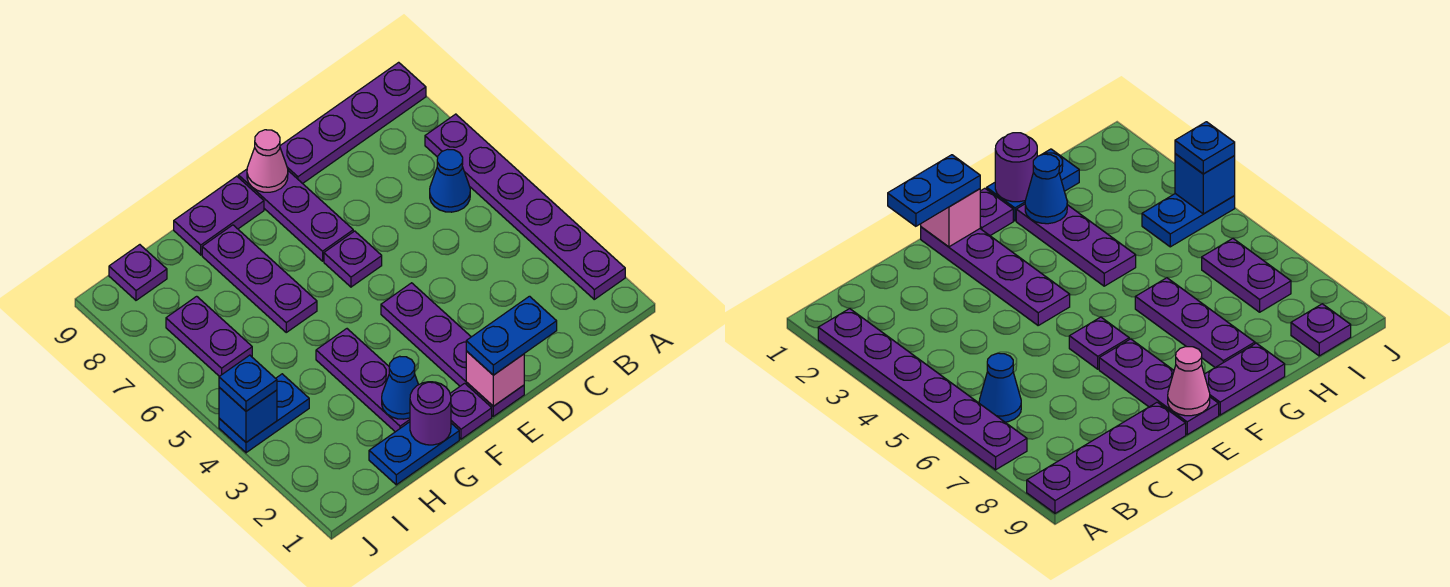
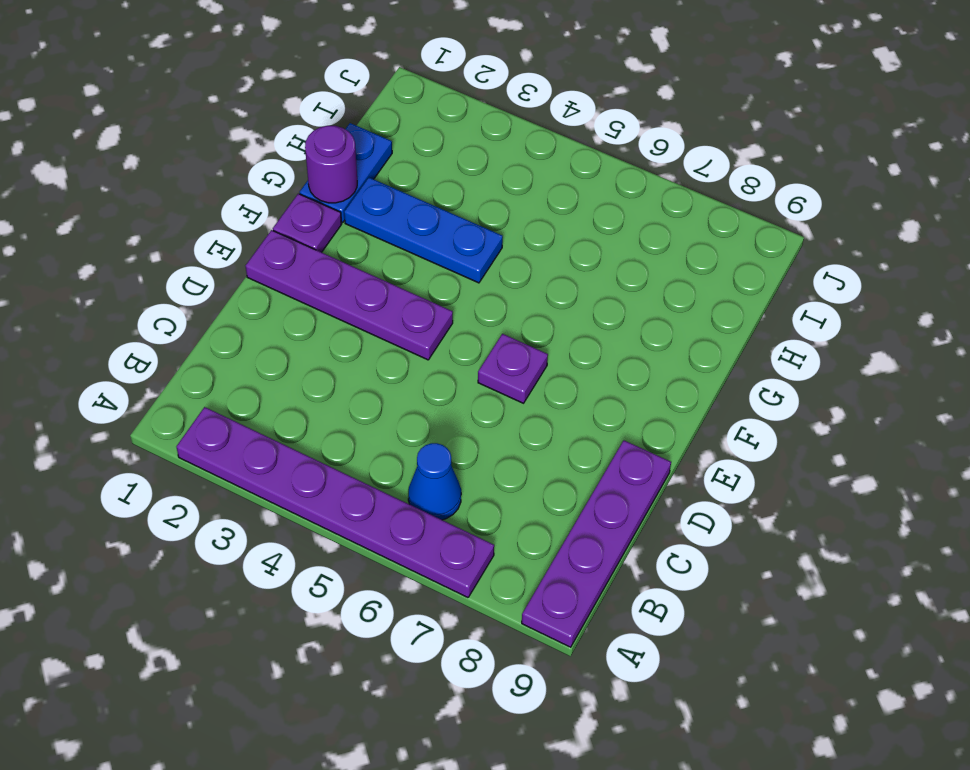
blue 1x3 plate [344,178,503,283] -> purple 1x3 plate [316,329,410,432]
none -> purple 1x3 plate [238,169,353,261]
none -> purple 1x2 plate [174,176,264,255]
none -> purple 1x3 plate [202,225,317,332]

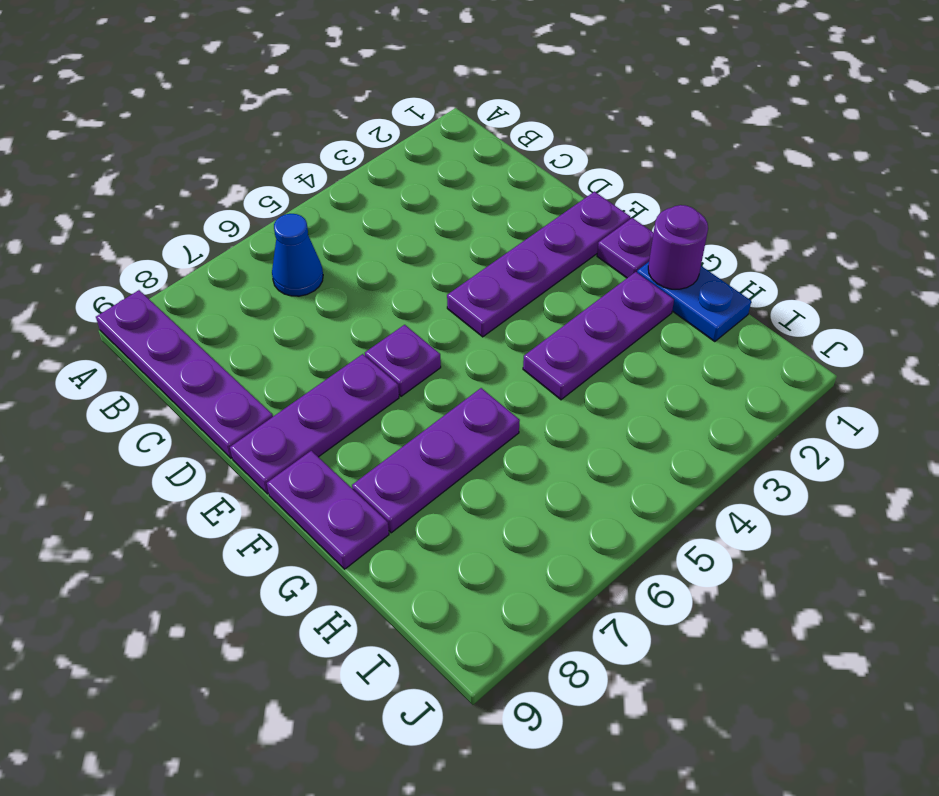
none -> purple 1x6 plate [425,114,625,299]
none -> blue 1x2 plate [219,374,309,453]
none -> purple 1x2 plate [166,296,252,376]

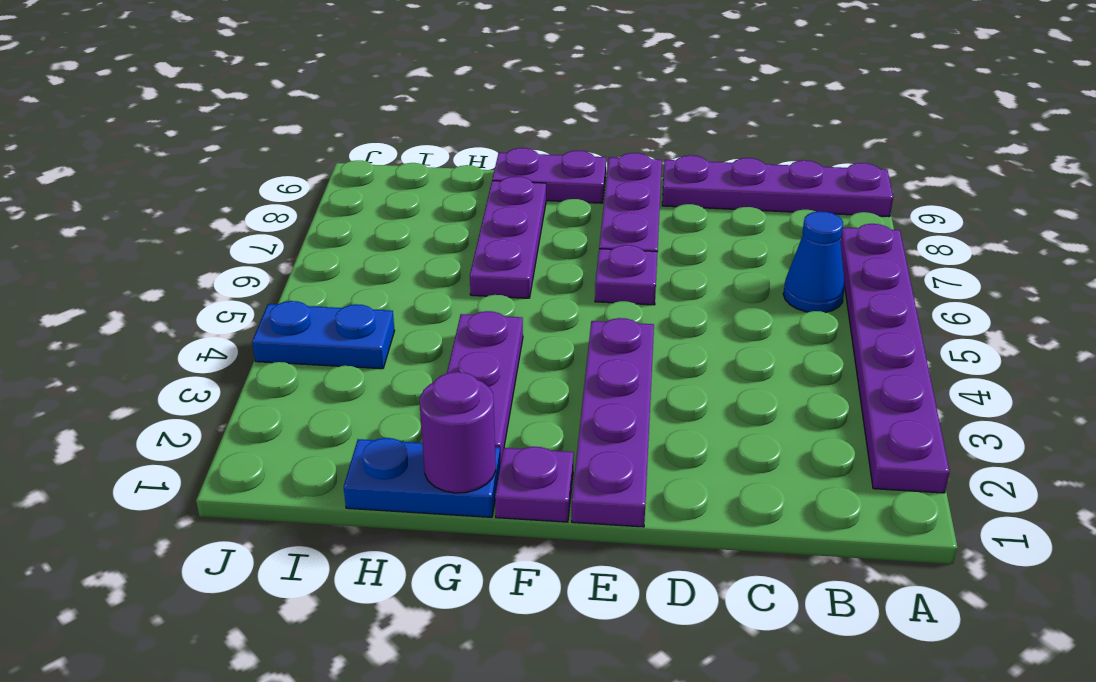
none -> purple 1x2 plate [166,296,252,376]
none -> purple 1x1 plate [109,245,167,300]
none -> pink 1x1 brick [466,351,524,406]

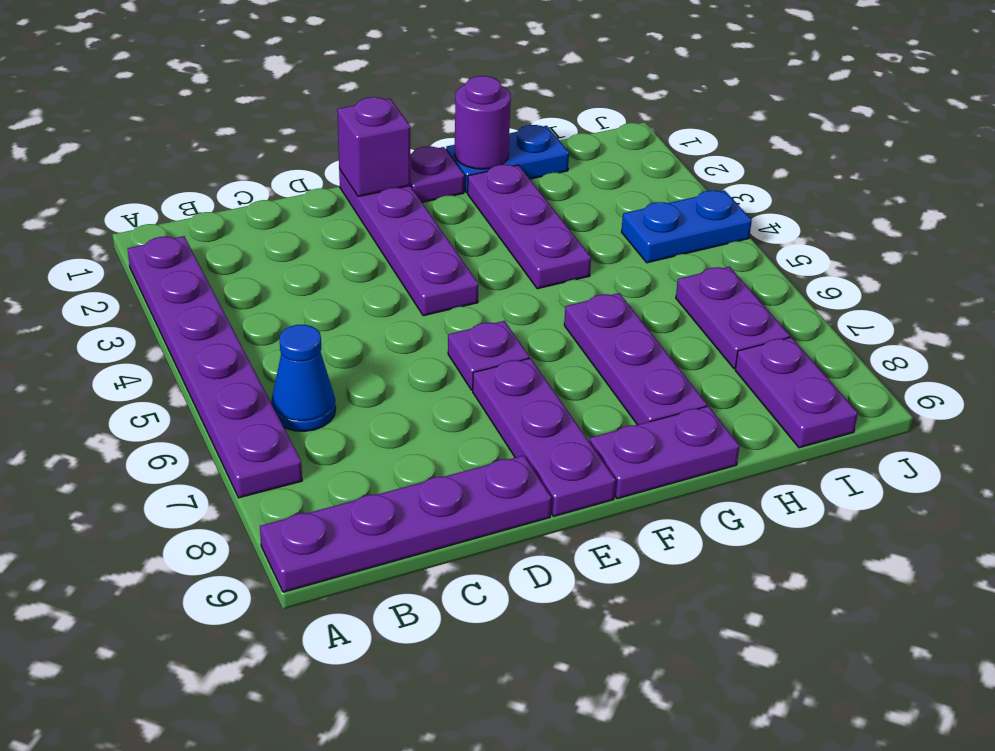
purple 1x1 brick [337,97,410,197] -> pink 1x1 brick [466,351,524,406]
purple 1x2 plate [735,337,858,448] -> purple 1x1 plate [109,245,167,300]
none -> pink 1x1 cone [247,130,288,192]
none -> blue 1x1 cone [382,356,418,419]
none -> blue 1x1 brick [219,387,277,442]

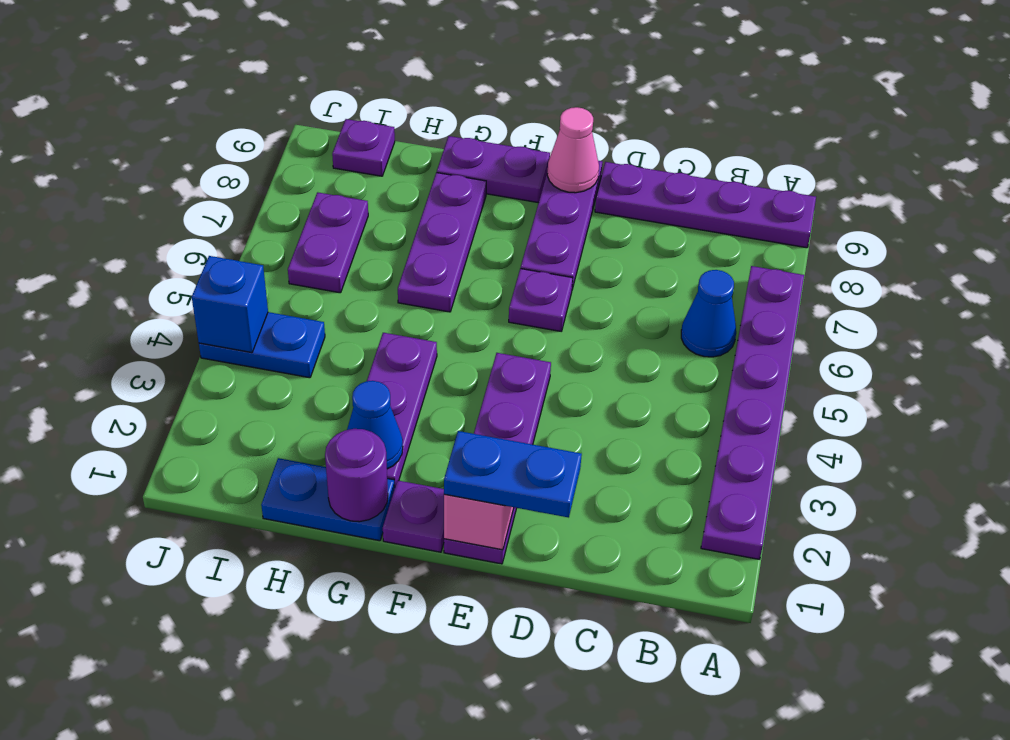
none -> blue 1x1 plate [219,355,277,411]

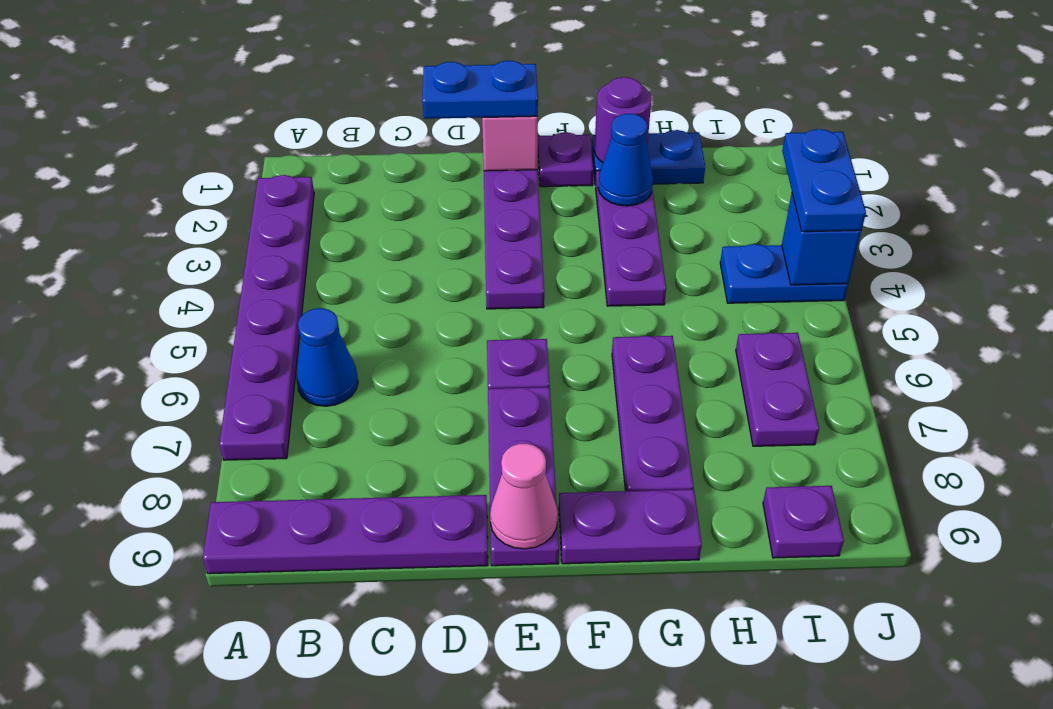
blue 1x2 plate [782,129,866,232] -> blue 1x1 plate [219,355,277,411]

